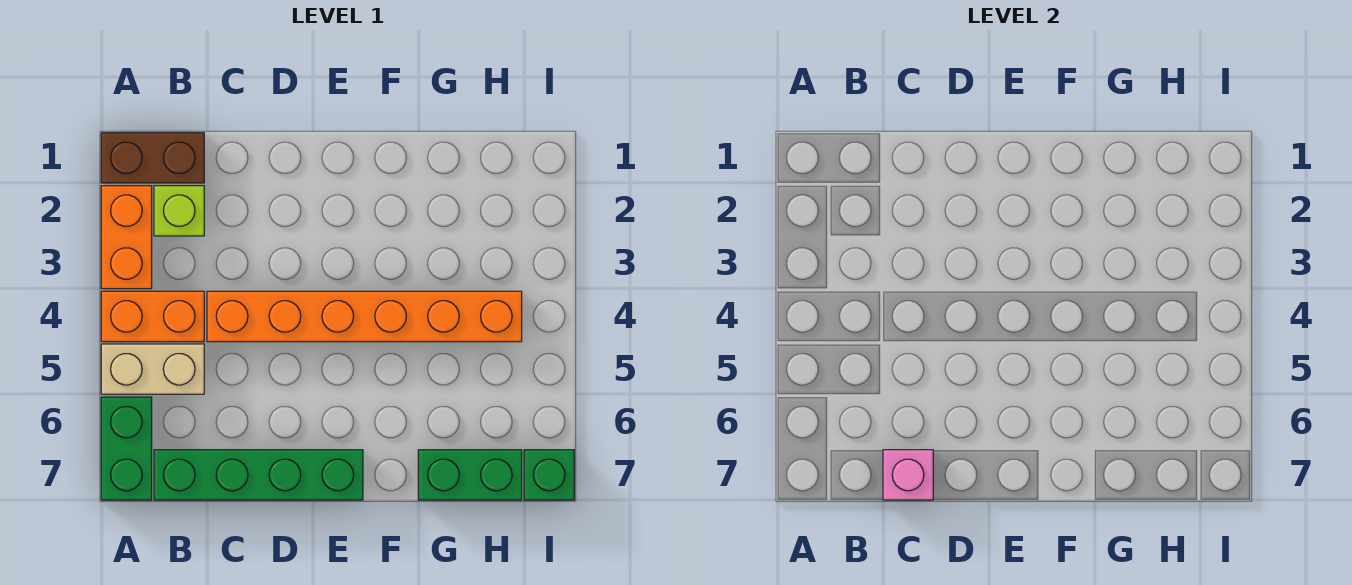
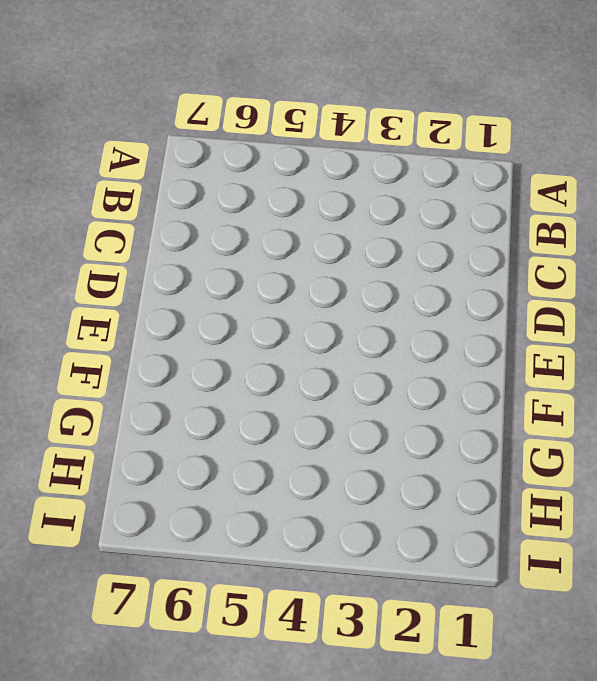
none -> brown 1x2 brick [101,133,204,183]
none -> orange 1x2 brick [101,186,152,289]

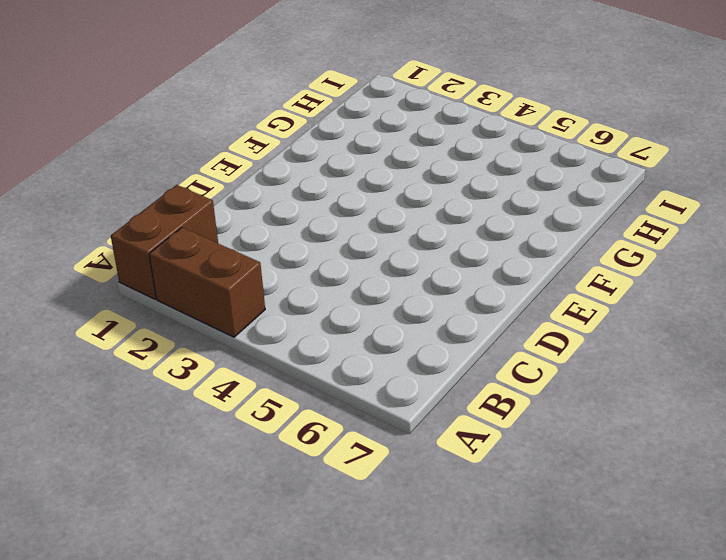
brown 1x2 brick [149,228,265,337] -> orange 1x2 brick [101,186,152,289]
none -> orange 1x2 brick [101,291,204,342]
none -> tan 1x2 brick [101,344,204,394]

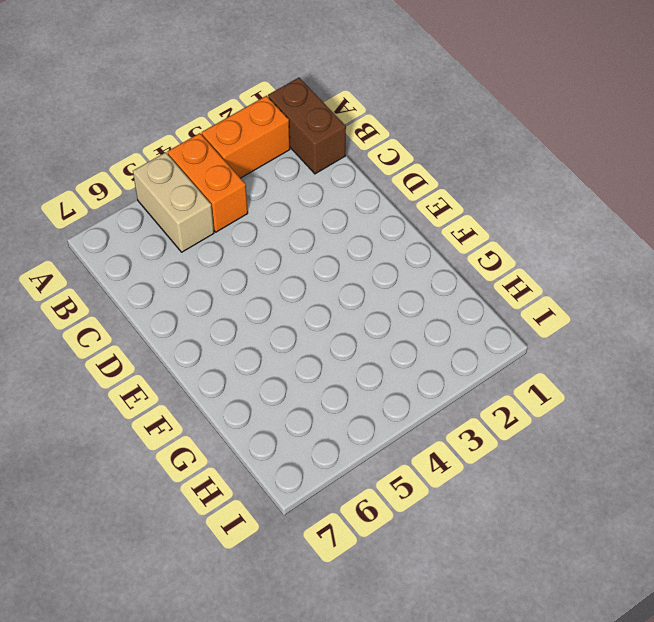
none -> green 1x2 brick [101,397,152,500]
none -> lime 1x1 brick [154,186,204,236]

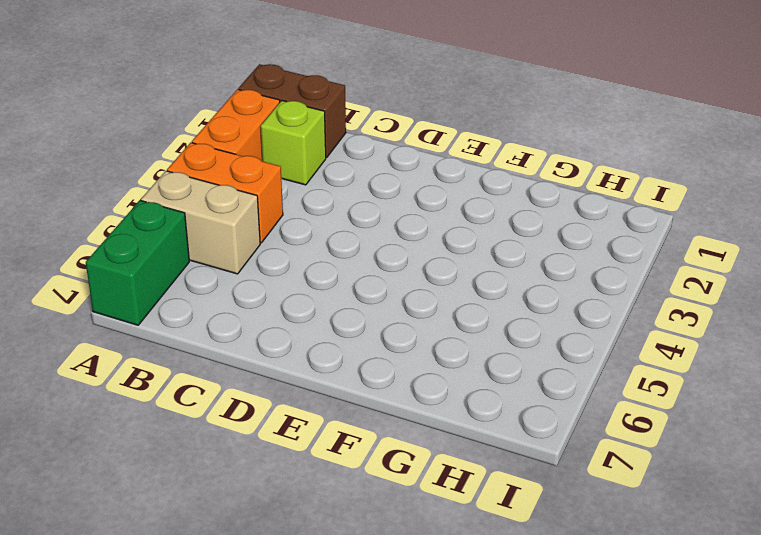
none -> green 1x4 brick [154,450,363,500]
none -> orange 1x6 brick [207,291,522,342]

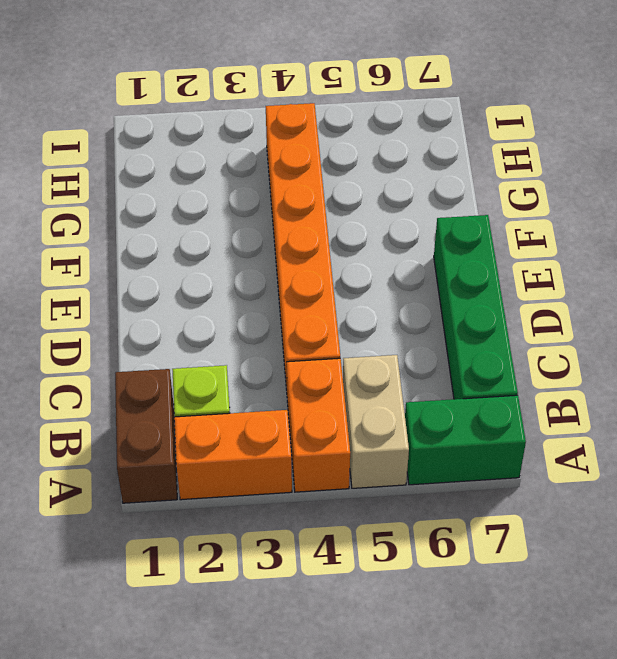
none -> green 1x2 brick [418,450,522,500]
none -> green 1x1 brick [524,450,574,500]

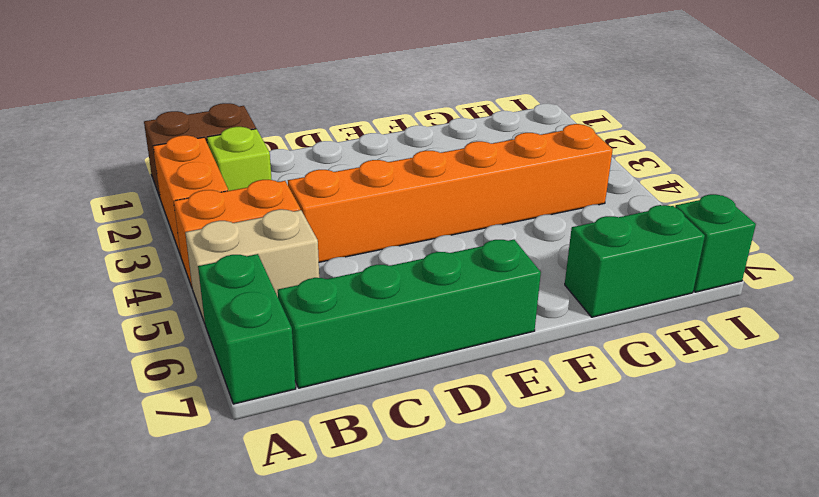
none -> pink 1x1 brick [883,450,933,500]

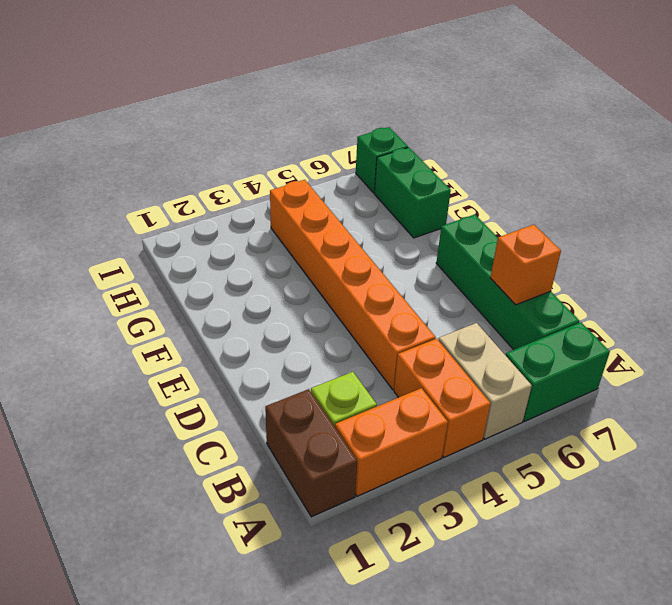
orange 1x1 brick [490,225,561,305] -> pink 1x1 brick [883,450,933,500]

